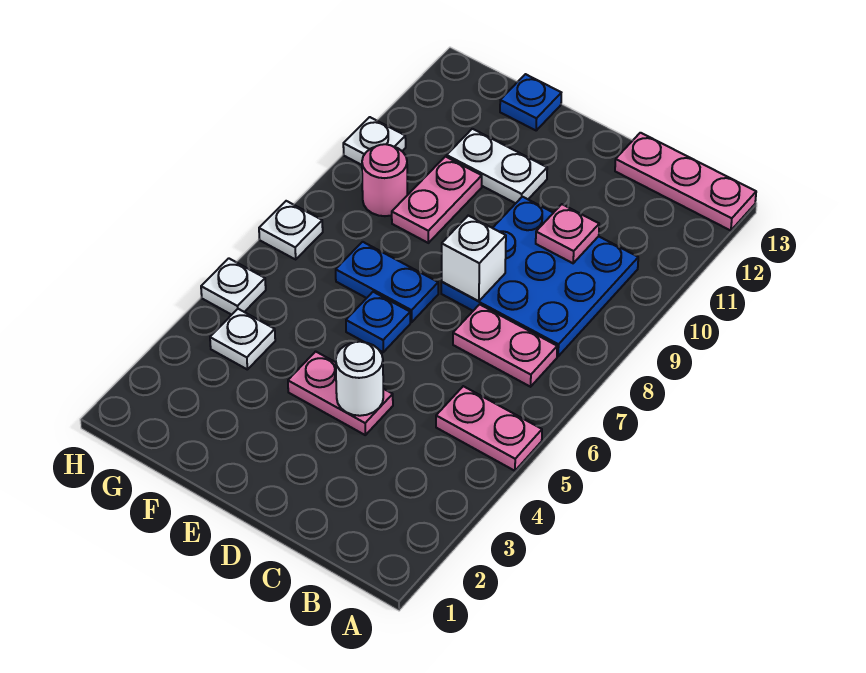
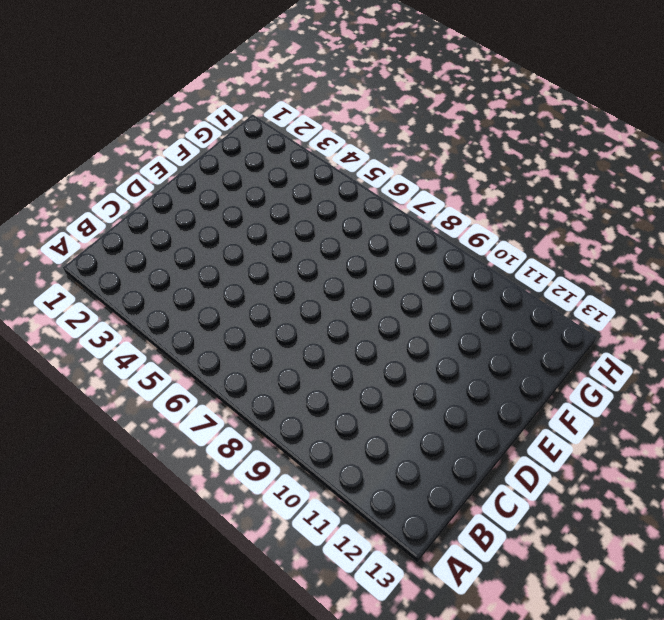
none -> pink 1x2 plate [436,386,542,471]
none -> pink 1x3 plate [615,133,756,231]
none -> pink 1x2 plate [453,304,557,387]

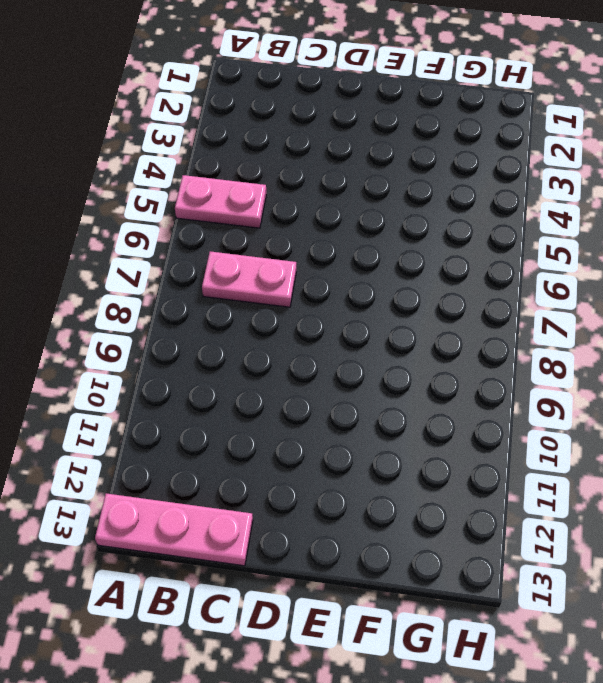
none -> blue 3x3 plate [441,197,638,356]
none -> pink 1x2 plate [288,351,393,435]
none -> blue 1x1 plate [346,292,410,352]

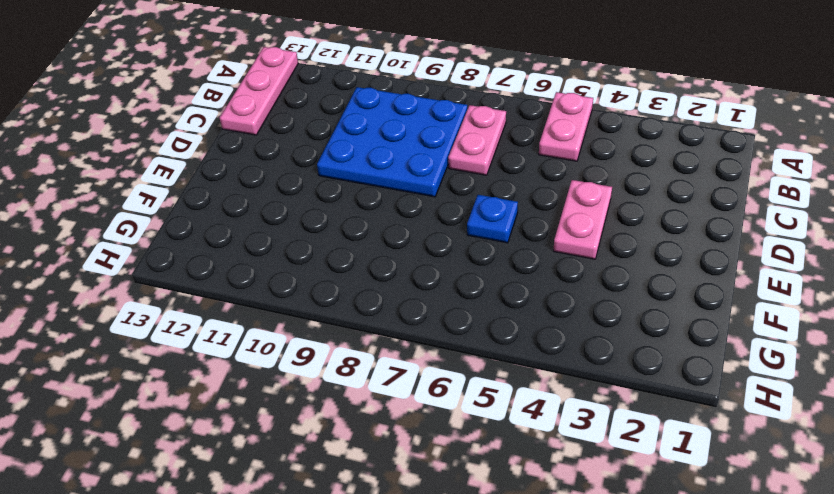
none -> blue 1x2 plate [336,242,438,322]
none -> white 1x2 plate [447,129,547,203]
none -> pink 1x2 plate [392,157,482,243]

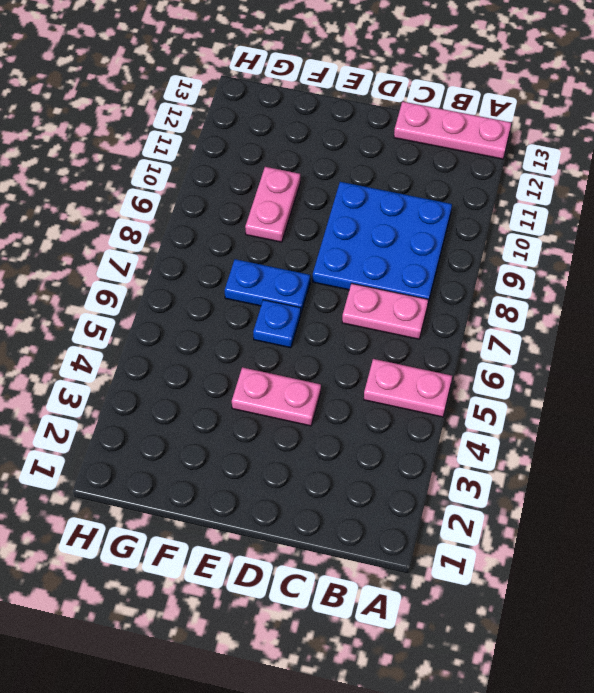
none -> white 1x2 plate [447,129,547,203]
none -> blue 1x1 plate [500,74,561,130]
none -> white 1x1 plate [210,309,275,369]

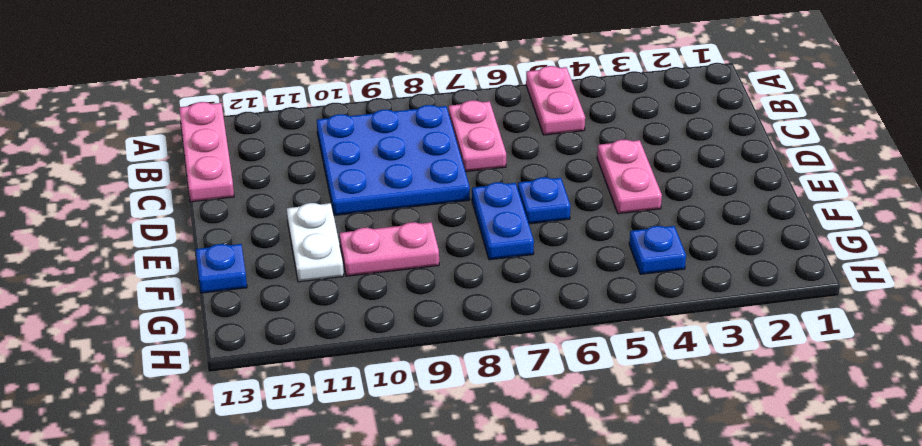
blue 1x1 plate [629,226,686,274] -> white 1x1 plate [210,309,275,369]
none -> pink 1x1 round brick [362,144,407,216]
none -> white 1x1 plate [201,258,266,315]
none -> white 1x1 plate [259,201,323,259]

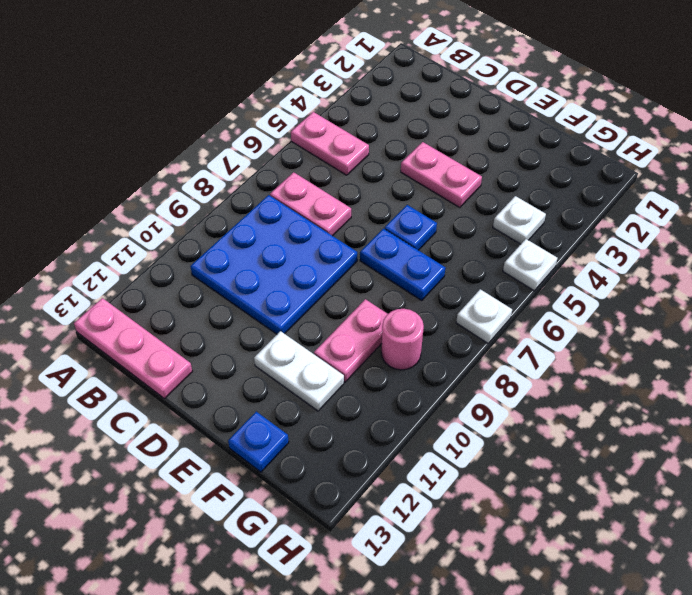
none -> white 1x1 plate [343,117,406,165]
none -> pink 1x1 plate [536,204,599,263]
none -> white 1x1 round brick [336,342,383,416]

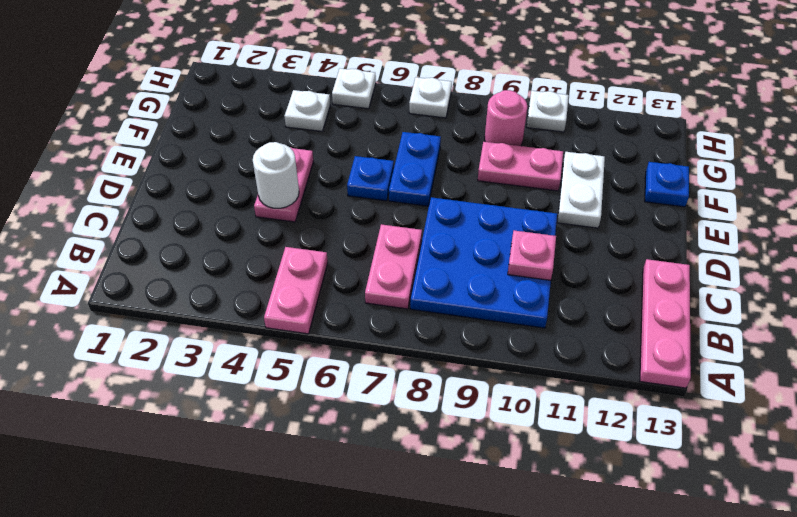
none -> white 1x1 brick [442,216,506,301]

